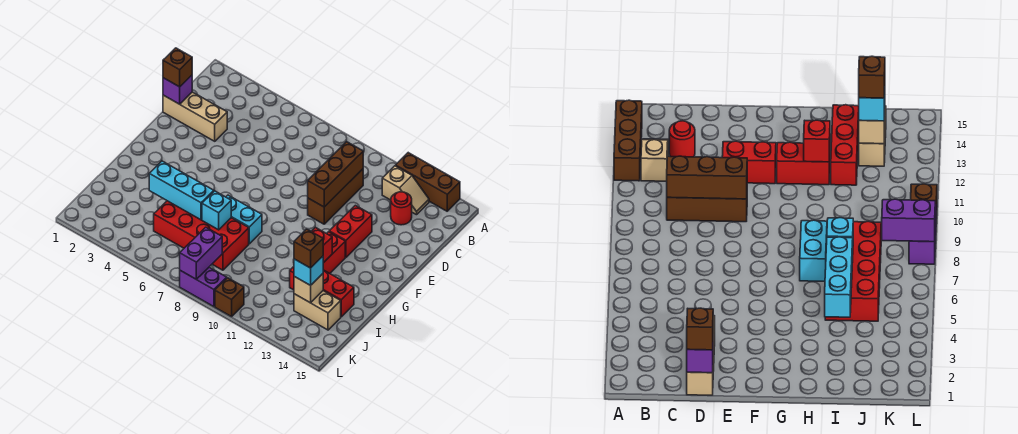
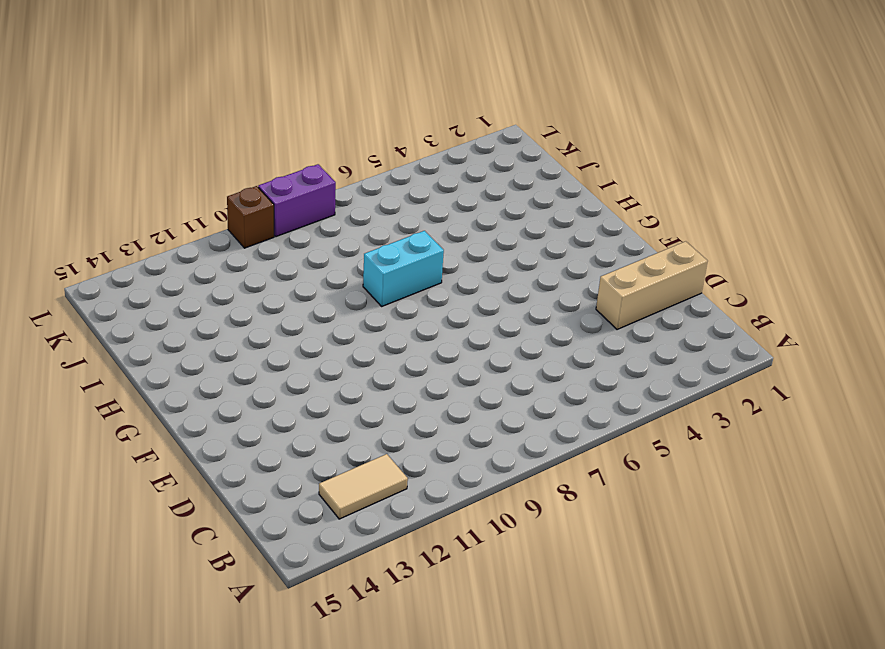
tan 1x2 tile [319,454,408,519] -> tan 1x2 slope [382,166,429,215]
none -> brown 1x3 brick [396,153,460,211]
none -> brown 1x3 brick [308,169,363,224]
none -> red 1x1 round brick [391,192,412,225]

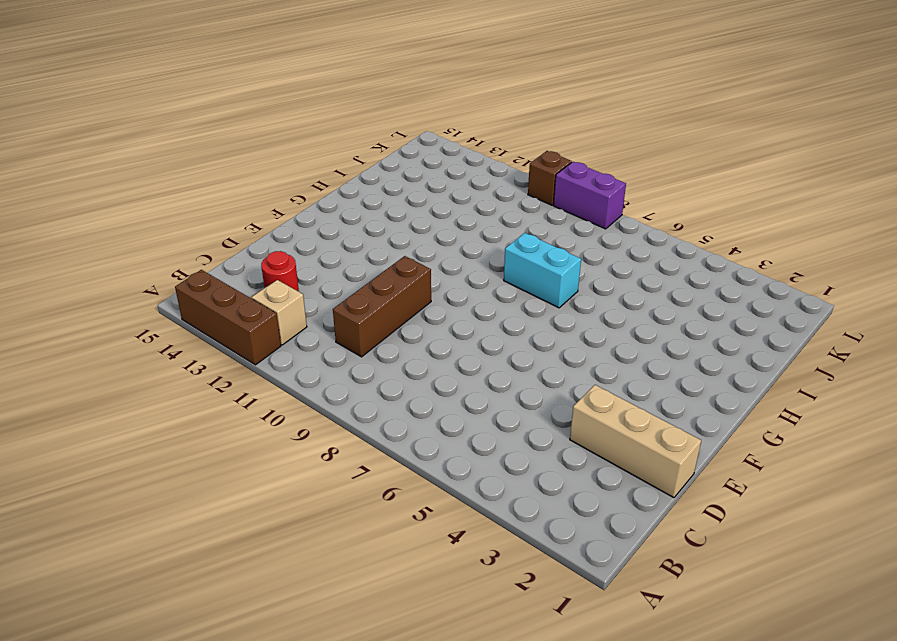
none -> red 1x2 brick [329,205,372,257]
none -> red 1x2 brick [323,232,345,273]
none -> red 2x4 brick [154,201,249,270]

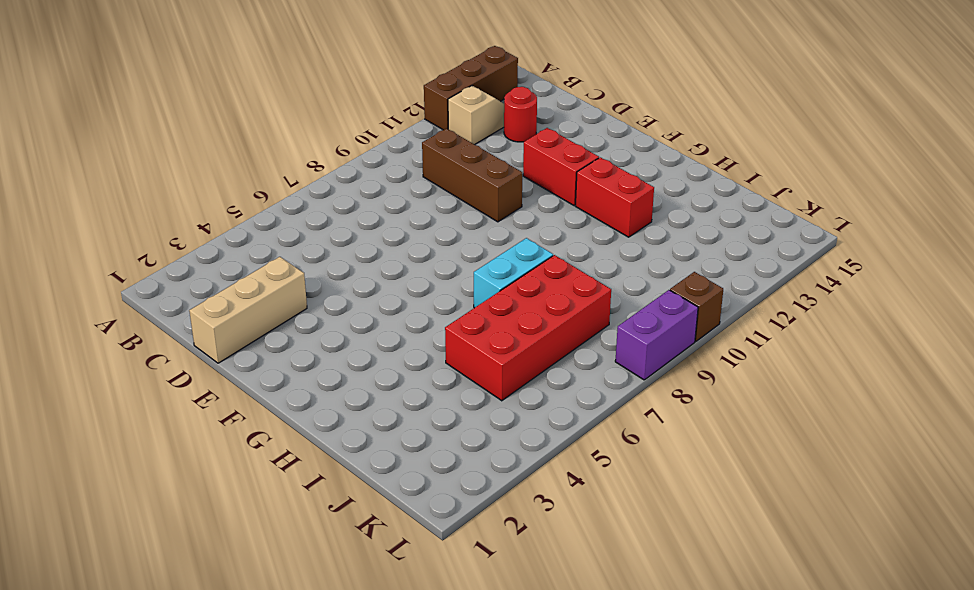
none -> red 1x3 brick [290,267,354,317]
none -> tan 1x2 brick [294,291,341,330]
none -> brown 1x3 brick [308,142,363,207]

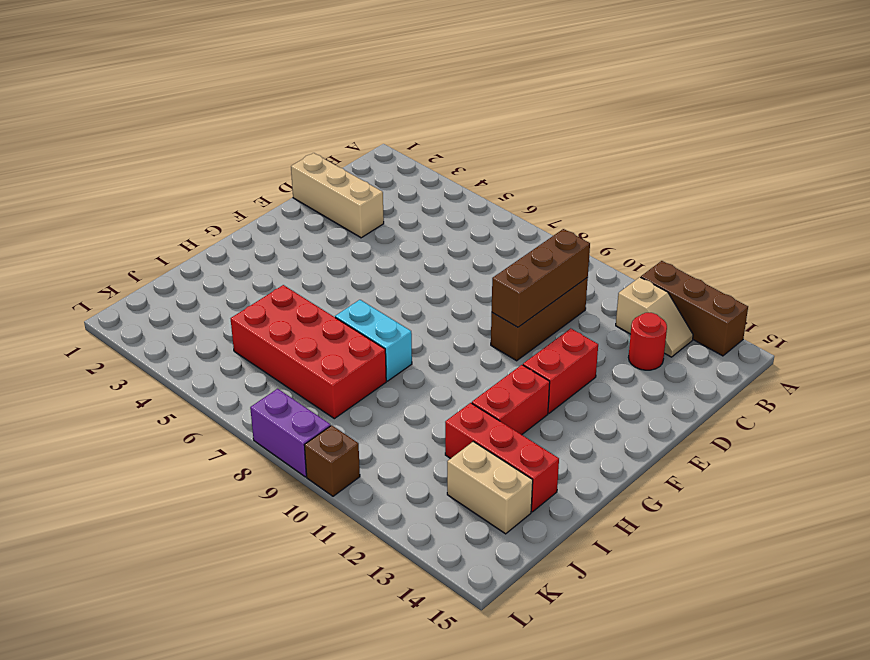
none -> purple 1x1 brick [163,75,192,104]
none -> red 1x1 brick [311,227,332,263]
none -> cyan 1x3 brick [149,161,214,220]

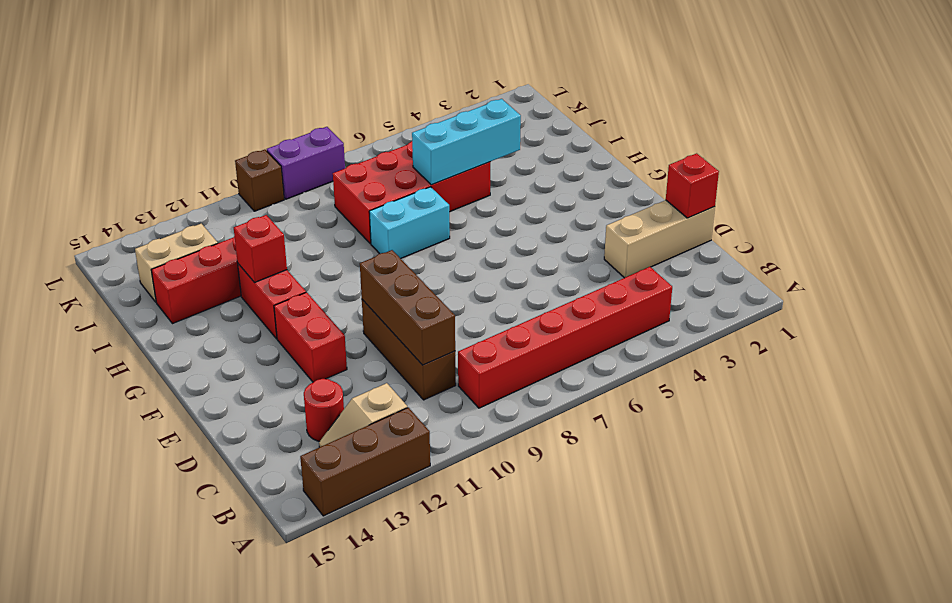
red 1x6 brick [458,267,672,408] -> none
red 1x1 brick [666,153,719,218] -> purple 1x1 brick [163,75,192,104]
none -> cyan 1x1 brick [202,191,231,230]
none -> tan 1x1 brick [294,274,323,303]
none -> purple 1x2 brick [180,227,222,279]

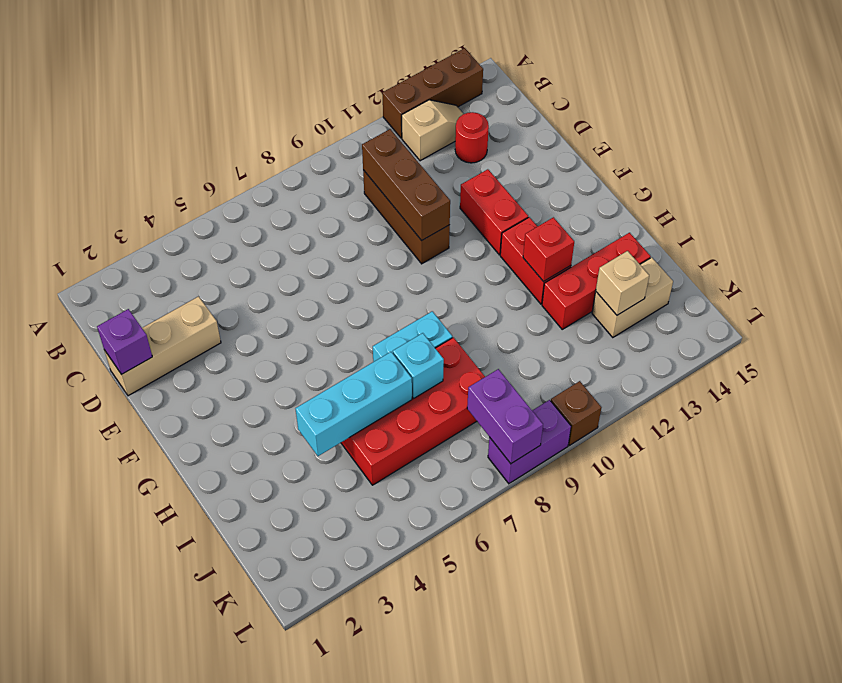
none -> brown 1x1 brick [163,48,192,87]
none -> cyan 1x1 brick [294,256,323,285]
none -> brown 1x1 brick [294,229,323,268]

